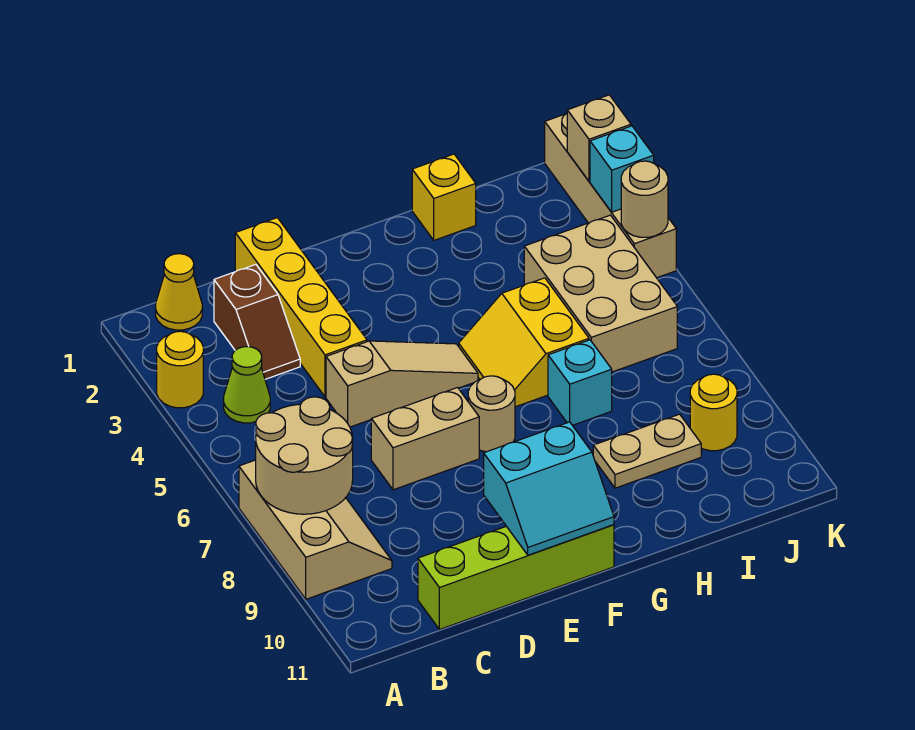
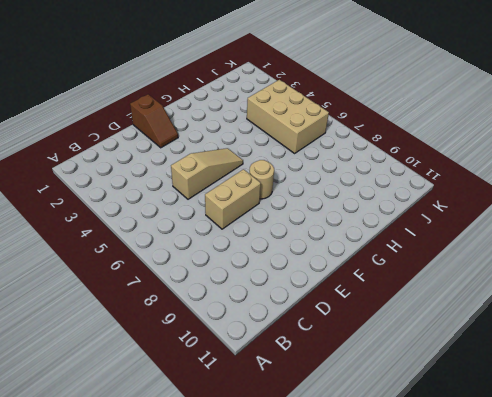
brown 1x2 slope [130,94,178,148] -> brown 1x2 slope moved to [214,264,300,379]
none -> yellow 1x1 round brick [157,331,203,408]
none -> tan 2x3 slope [239,460,392,599]
none -> yellow 1x1 cone [156,254,202,330]

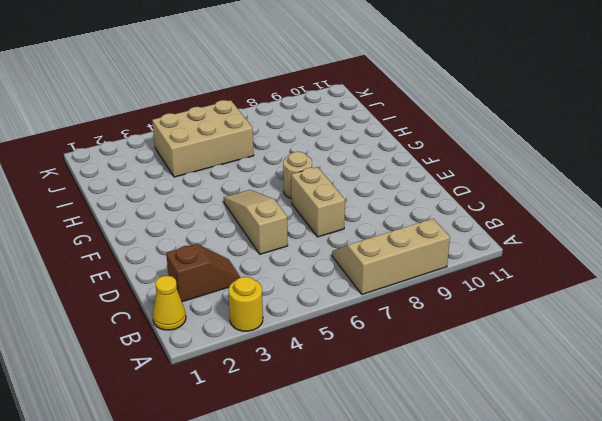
none -> lime 1x1 cone [224,347,270,423]
none -> lime 1x4 brick [418,525,614,630]
none -> yellow 1x4 brick [235,218,367,397]

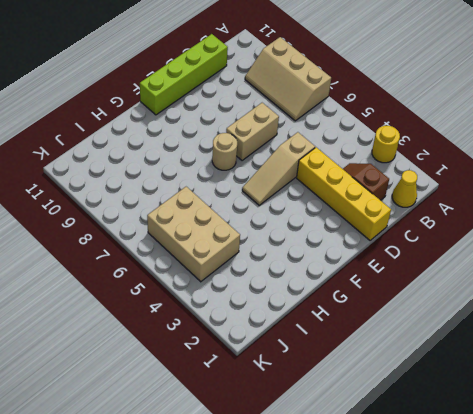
none -> lime 1x1 cone [224,347,270,423]
none -> yellow 2x2 slope [459,278,589,407]
none -> yellow 1x1 brick [412,154,476,240]

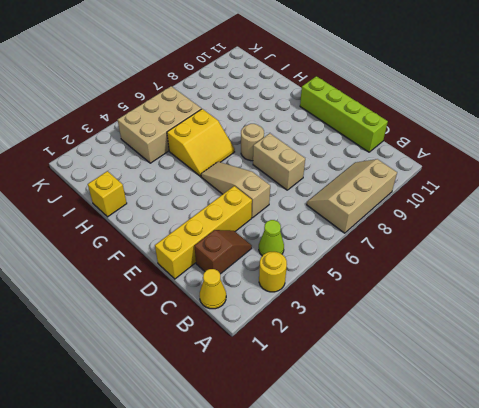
none -> cyan 1x1 brick [548,340,612,425]
none -> tan 1x2 plate [593,414,701,488]
none -> yellow 1x1 round brick [690,374,737,451]

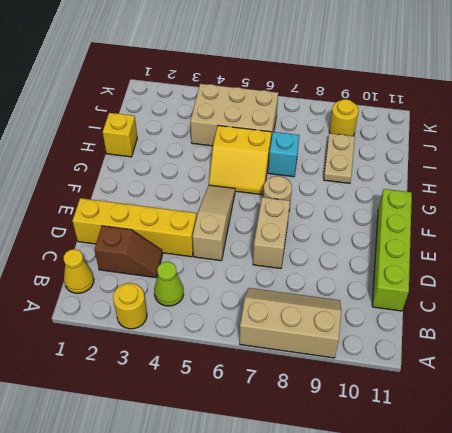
none -> tan 1x4 brick [545,114,676,278]
none -> tan 2x2 round brick [256,397,353,514]
none -> cyan 2x2 slope [484,422,614,555]

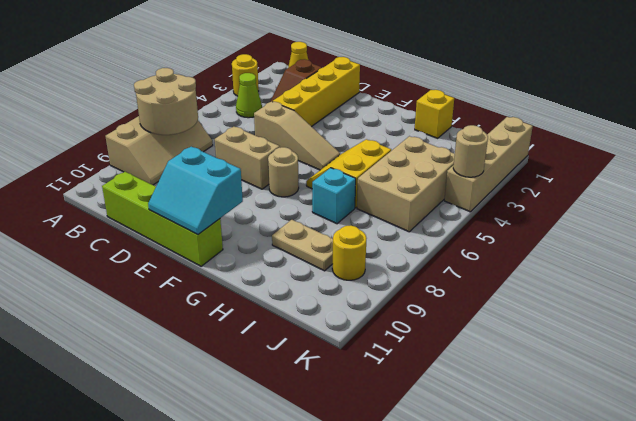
none -> tan 1x1 brick [567,95,631,181]
none -> cyan 1x1 brick [590,126,654,212]

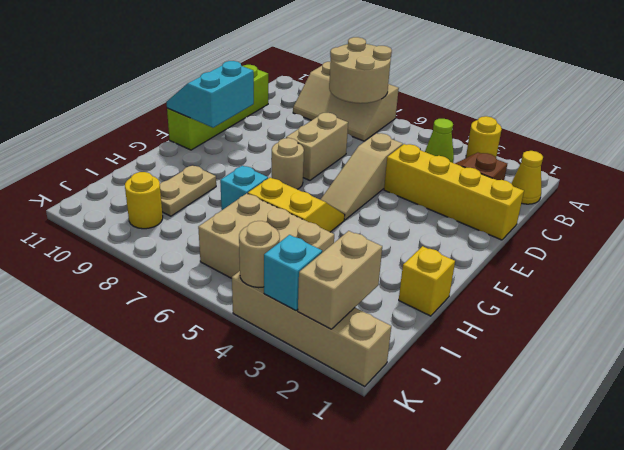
tan 1x2 brick [298,231,382,329] -> tan 1x1 brick [567,95,631,181]

